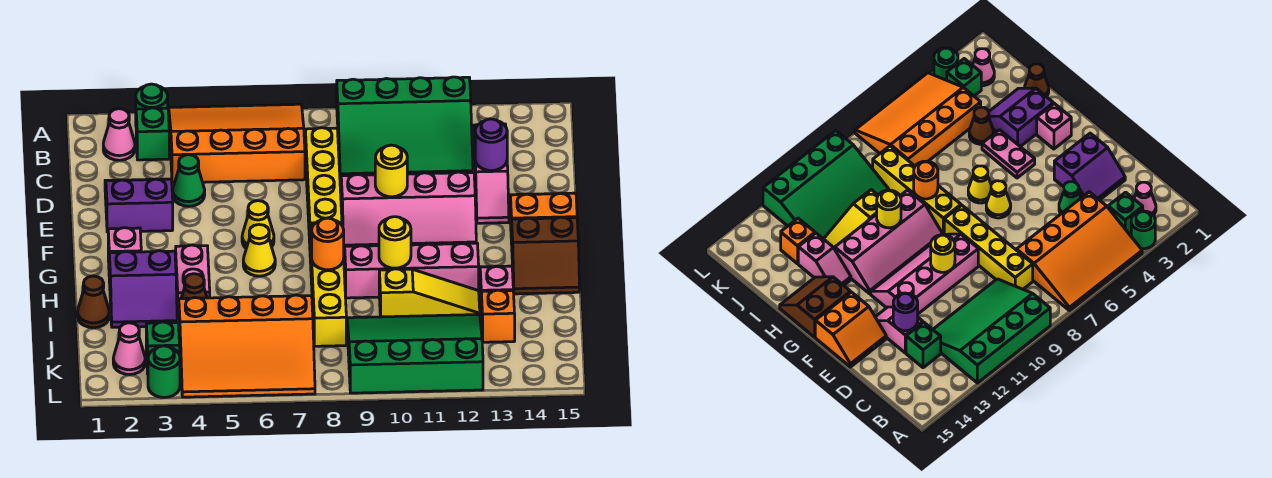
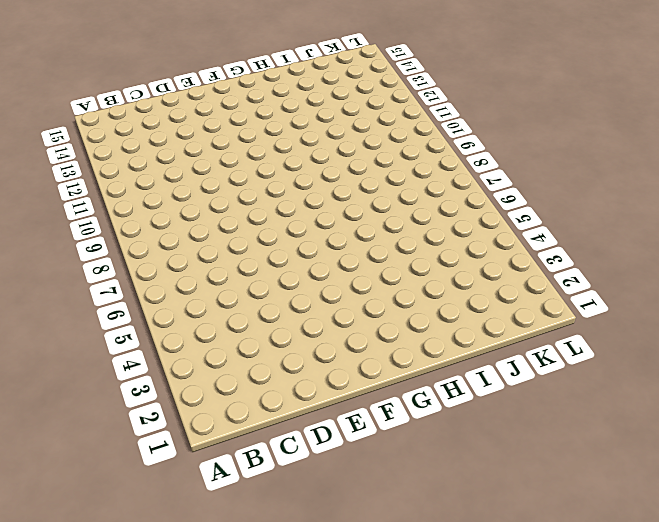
none -> green 1x1 round brick [136,84,168,109]
none -> orange 3x4 slope [169,104,305,183]
none -> green 3x4 slope [337,77,473,179]
none -> pink 1x1 cone [103,109,135,160]

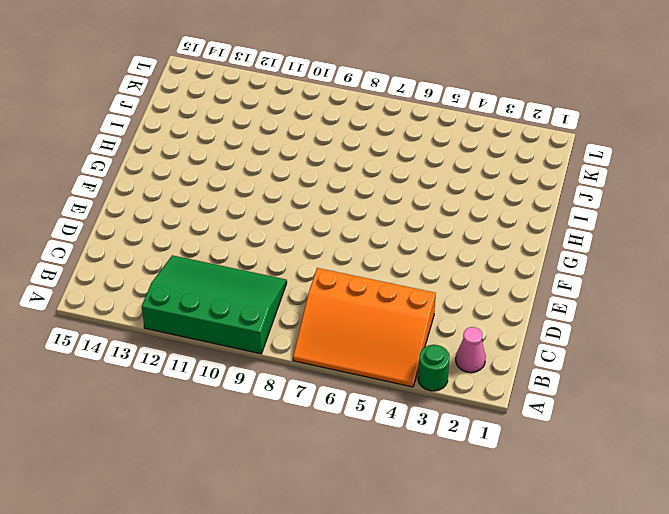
none -> green 1x1 brick [136,108,169,160]
none -> yellow 1x4 brick [305,128,342,242]
none -> green 1x1 brick [906,322,941,368]
none -> purple 2x2 slope [105,179,173,232]

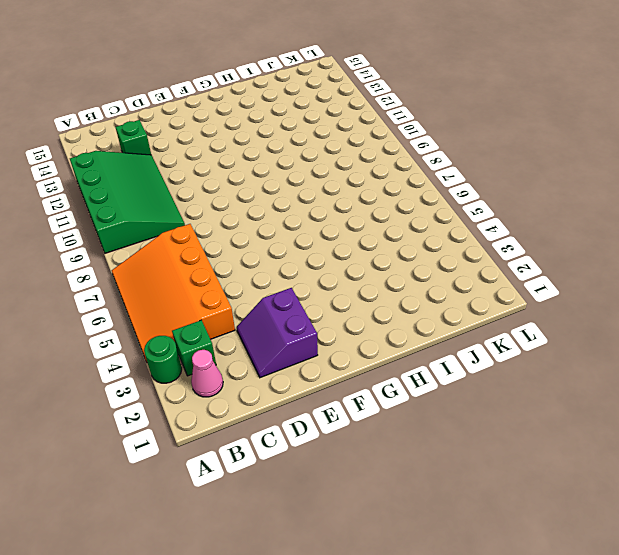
none -> yellow 1x4 brick [305,128,342,242]
none -> green 1x1 cone [173,155,205,206]
none -> pink 1x2 slope [474,161,509,223]
none -> pink 2x4 slope [341,172,476,246]

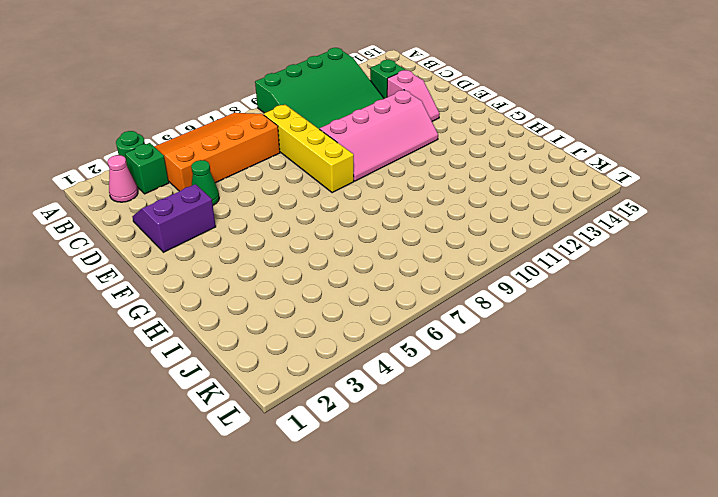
none -> orange 2x2 slope [509,193,577,244]
none -> yellow 1x1 cone [242,201,274,248]
none -> pink 1x1 brick [108,228,141,262]
none -> pink 1x2 plate [176,245,210,302]

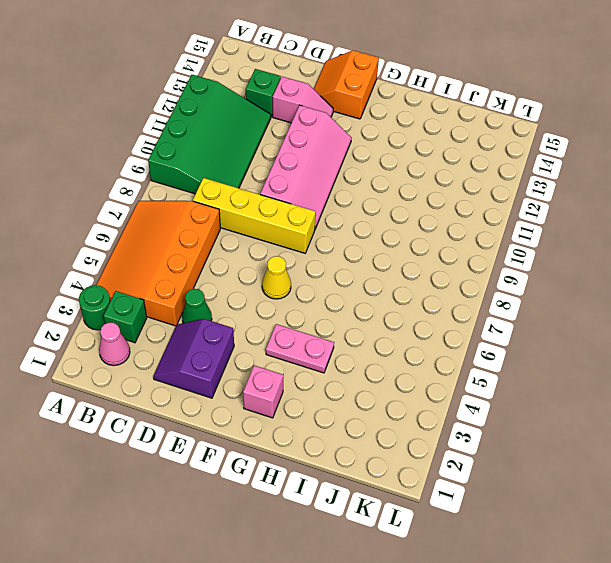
none -> yellow 1x1 cone [243,225,275,276]
none -> yellow 1x4 brick [310,223,346,346]
none -> pink 2x4 slope [344,243,479,298]
none -> brown 2x2 slope [512,217,579,294]

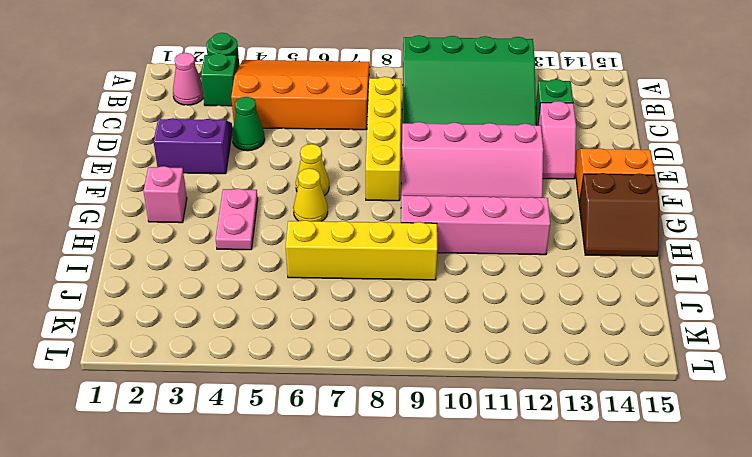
yellow 1x4 brick [286,220,437,280] -> yellow 1x4 brick turned to [310,223,346,346]
none -> purple 2x2 slope [109,251,177,327]
none -> pink 1x2 slope [479,266,513,300]
none -> brown 1x1 cone [77,276,109,328]
none -> brown 1x1 cone [178,274,207,315]

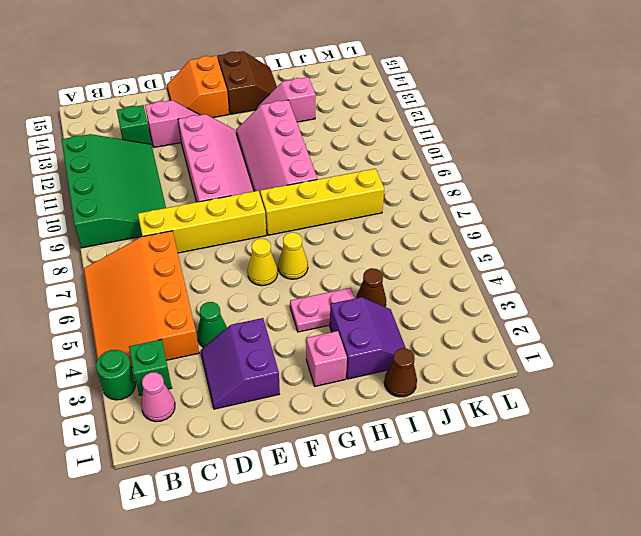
none -> yellow 1x3 slope [379,269,480,317]
none -> orange 3x4 slope [179,295,315,397]
none -> green 3x4 slope [347,315,483,393]
none -> orange 1x1 brick [481,290,515,342]

